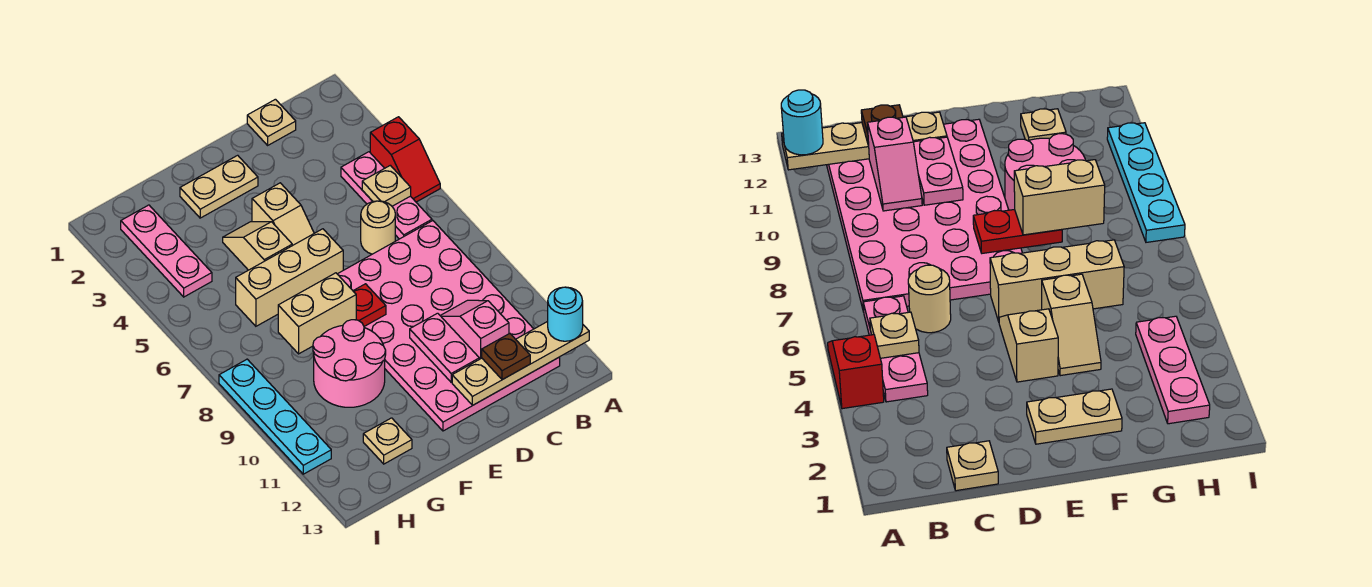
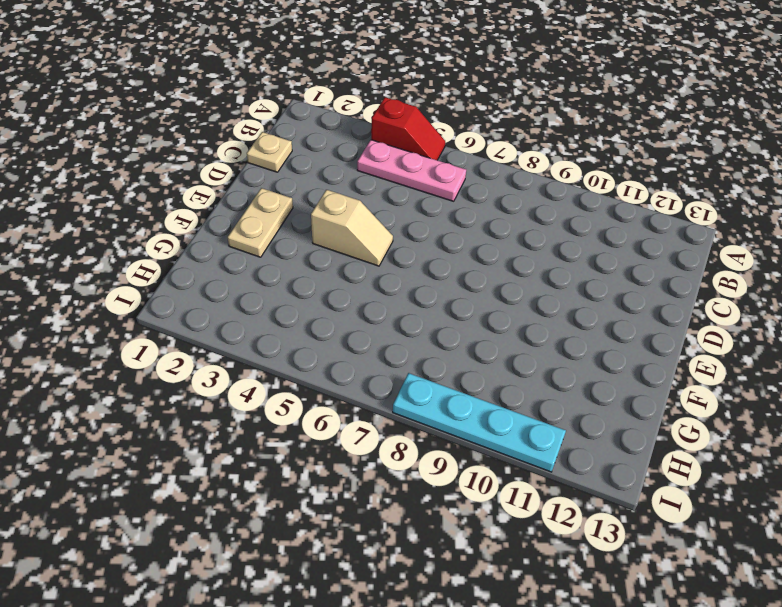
none -> pink 4x6 plate [338,221,560,431]
none -> tan 1x1 round brick [361,201,395,254]
none -> tan 1x3 brick [236,229,343,326]

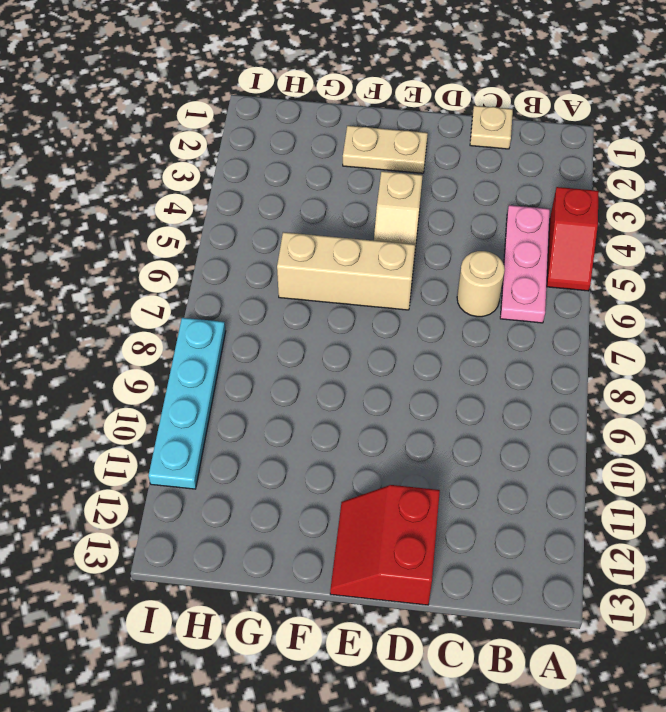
red 2x2 slope [330,485,440,605] -> pink 4x6 plate [338,221,560,431]
none -> tan 1x2 slope [223,222,292,270]
none -> pink 2x2 round brick [313,320,386,407]
none -> tan 1x1 plate [363,418,412,464]

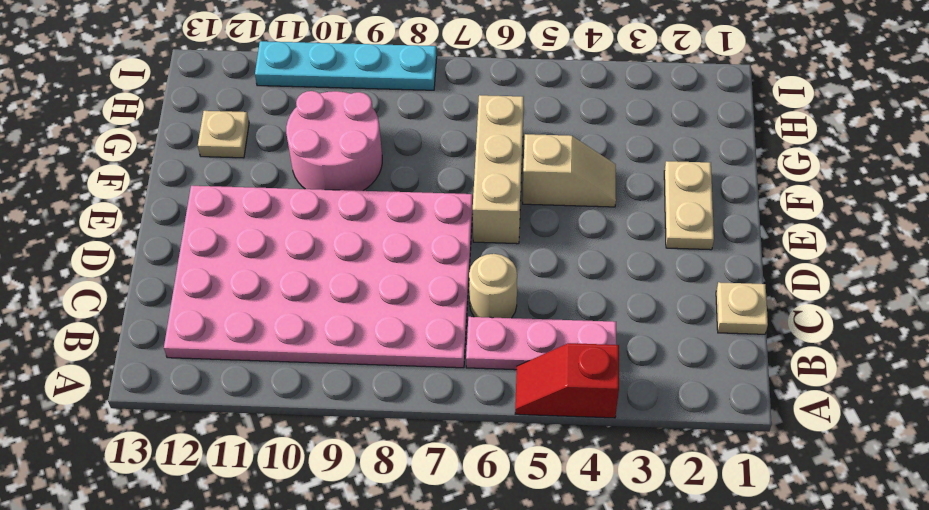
none -> tan 1x2 slope [252,183,314,246]
none -> pink 1x3 plate [121,205,212,297]
none -> tan 1x4 plate [452,321,589,405]

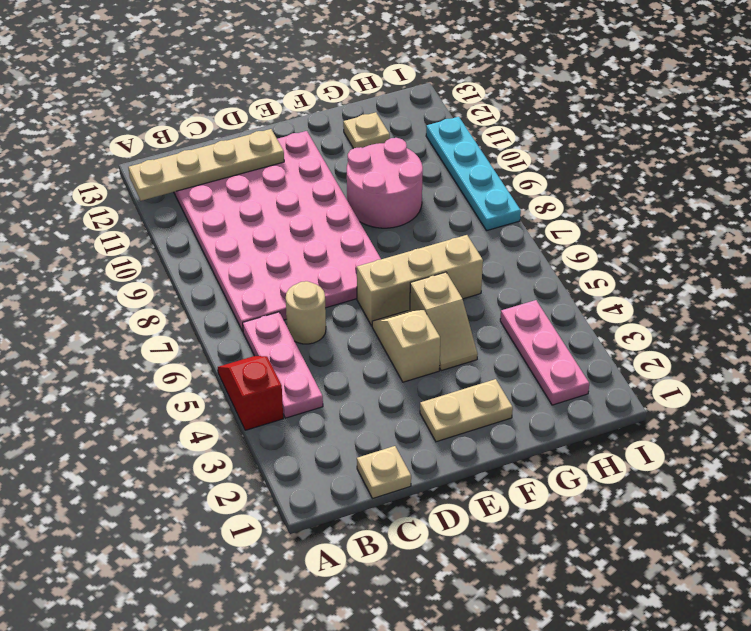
none -> tan 1x1 plate [362,165,411,206]
none -> pink 1x2 slope [440,300,509,359]
none -> pink 1x2 plate [410,313,479,382]

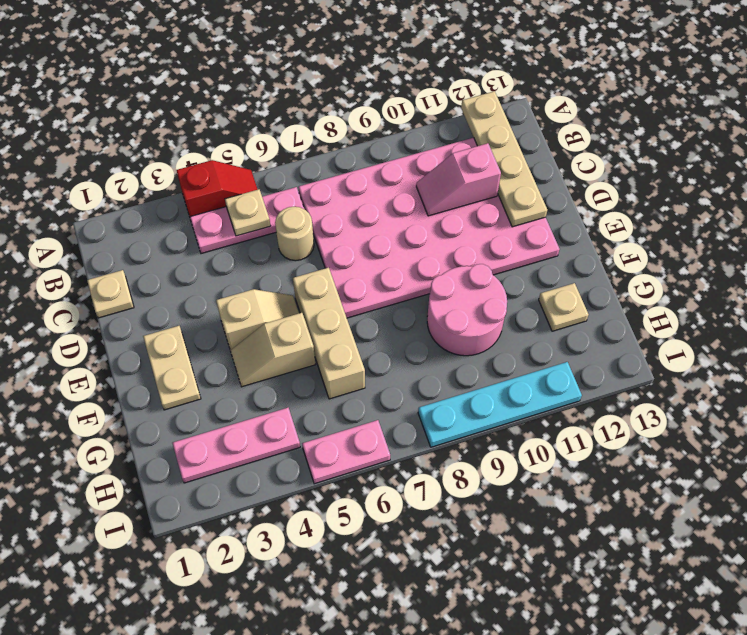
pink 1x2 plate [302,420,390,484] -> pink 1x2 plate moved to [410,313,479,382]
none -> red 1x2 plate [353,284,386,326]
none -> cyan 1x1 round brick [548,287,583,341]
none -> brown 1x1 plate [482,334,530,380]

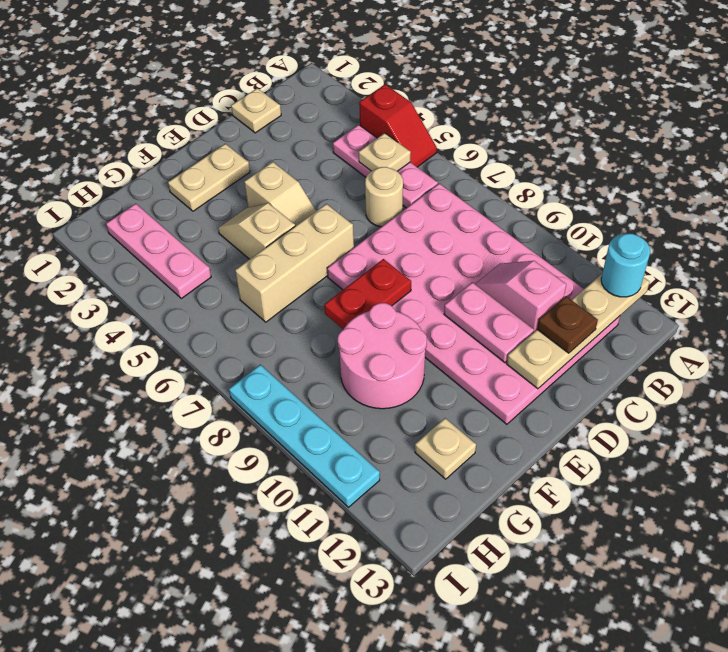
none -> tan 1x2 brick [278,273,356,354]

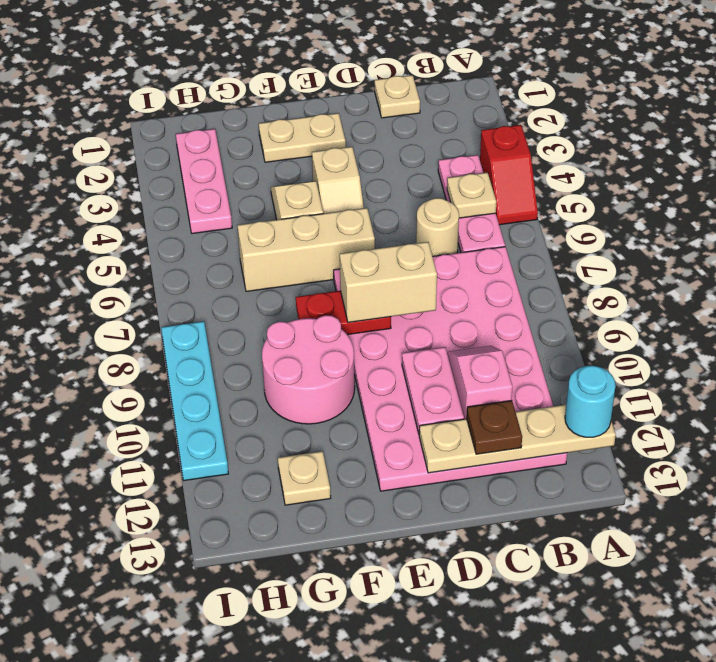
tan 1x2 brick [340,242,437,322] -> tan 1x2 brick moved to [278,273,356,354]

